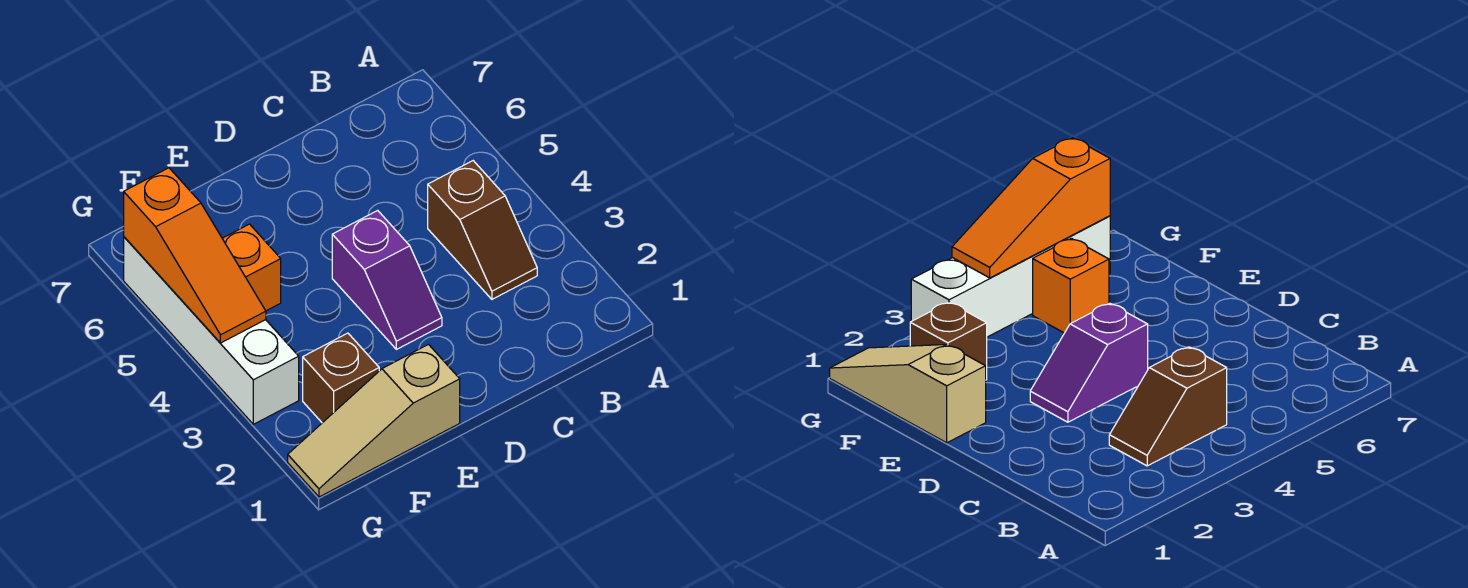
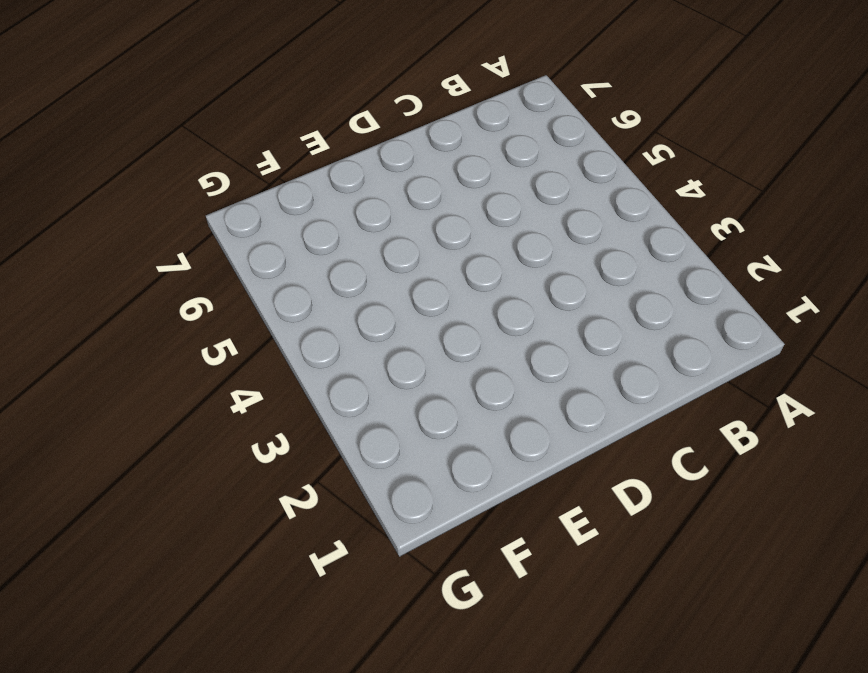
none -> brown 1x2 slope [428,161,537,299]
none -> purple 1x2 slope [332,211,442,349]

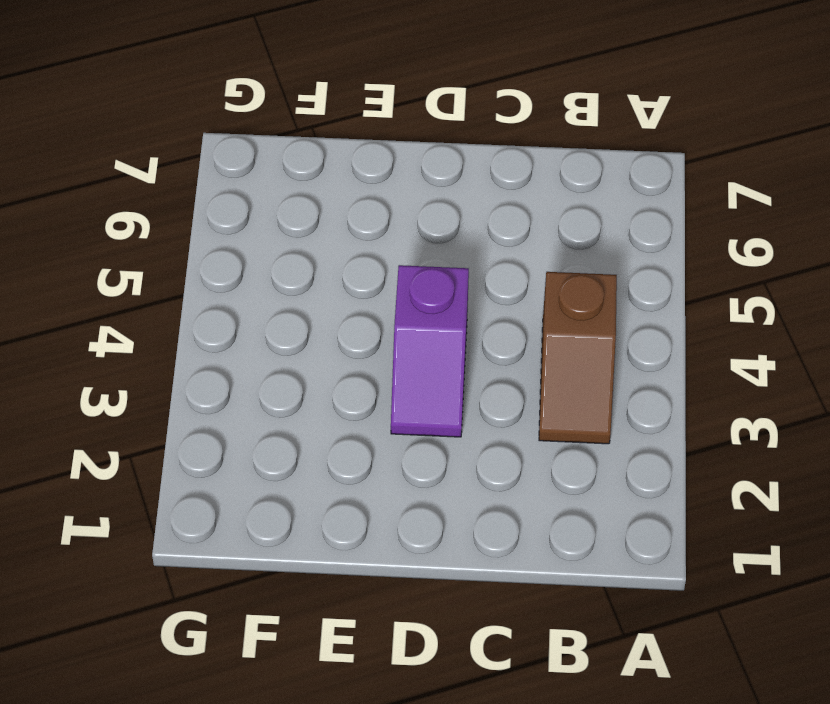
none -> tan 1x3 slope [288,344,460,497]
none -> brown 1x1 brick [303,333,379,423]

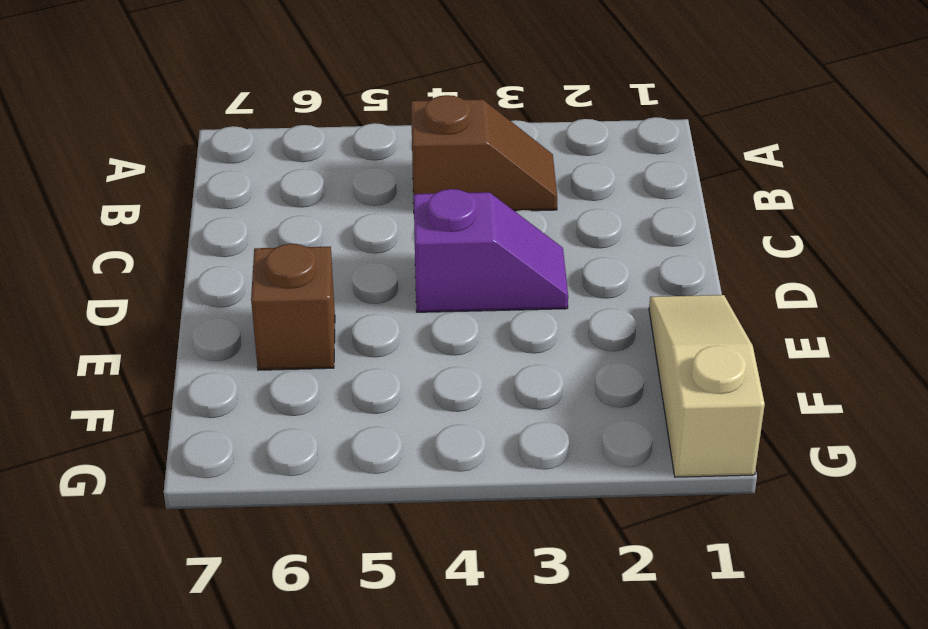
tan 1x3 slope [649,295,765,477] -> tan 1x3 slope turned to [288,344,460,497]
brown 1x1 brick [251,244,335,370] -> brown 1x1 brick moved to [303,333,379,423]
none -> orange 1x1 brick [222,224,281,311]
none -> white 1x4 brick [124,237,299,424]

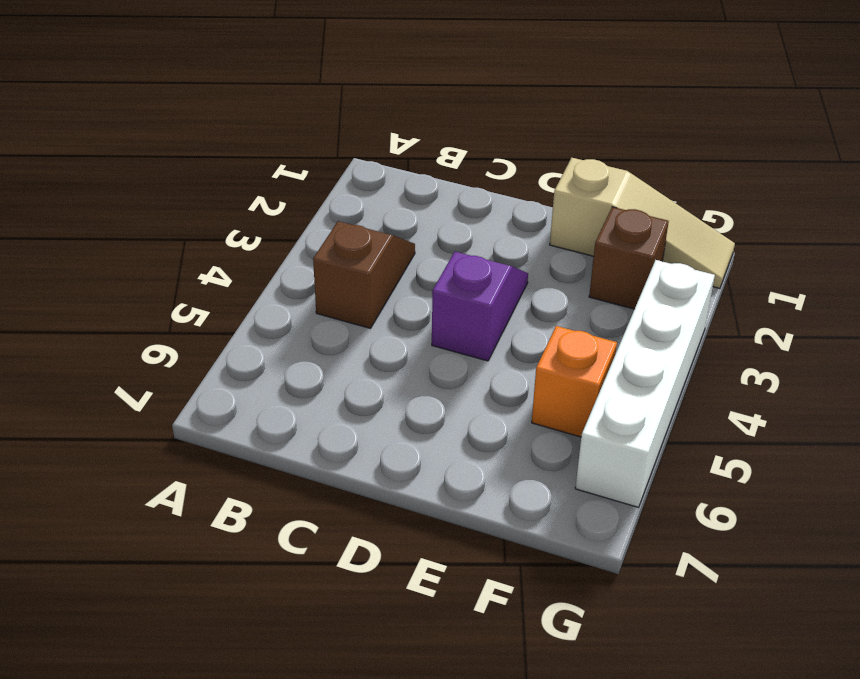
none -> orange 1x3 slope [124,168,266,343]

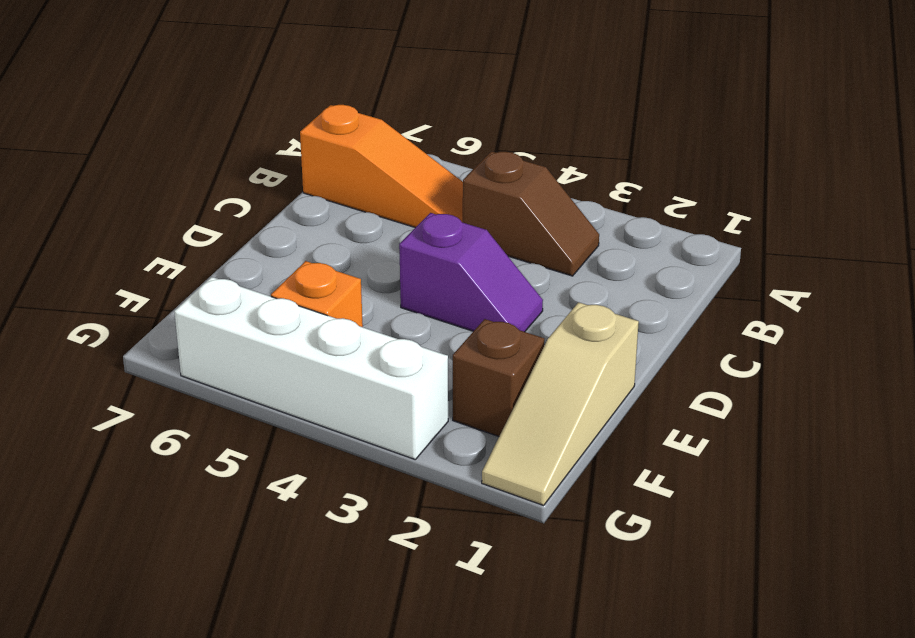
orange 1x3 slope [300,105,463,228] -> orange 1x3 slope moved to [124,168,266,343]

